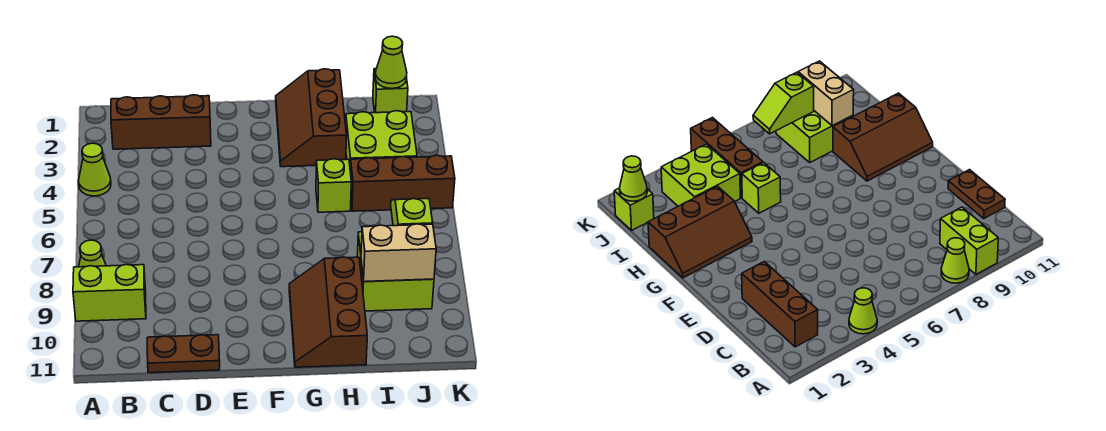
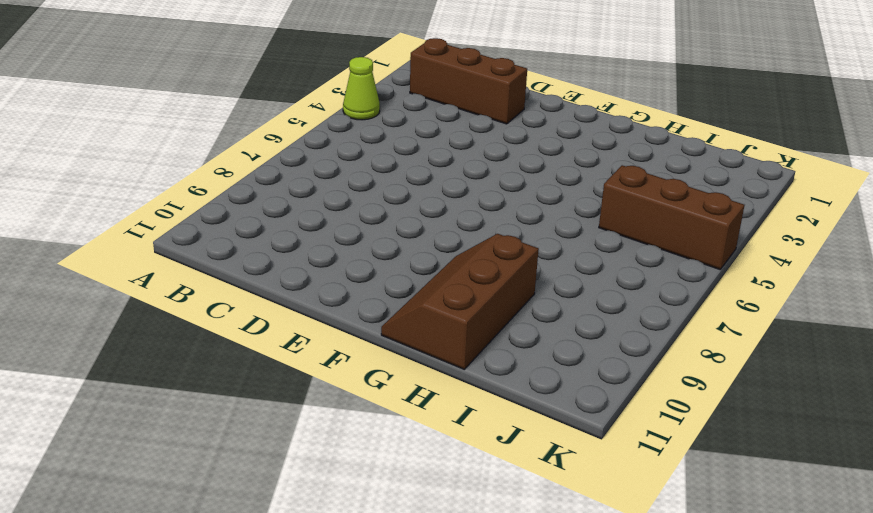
none -> lime 1x1 cone [79,240,106,267]
none -> lime 1x2 brick [73,265,146,321]
none -> brown 1x2 plate [147,335,220,373]

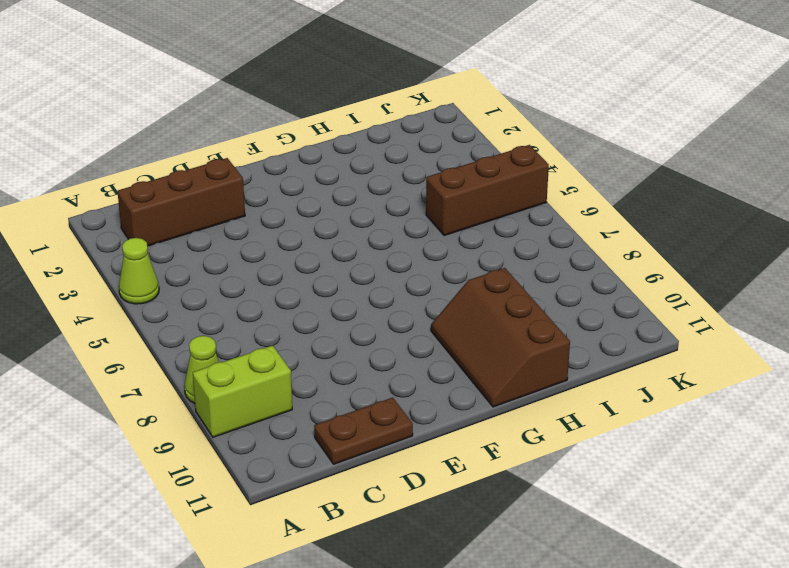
none -> brown 2x3 slope [276,69,347,167]
none -> lime 1x1 brick [316,159,351,212]
none -> lime 2x2 brick [346,111,417,166]

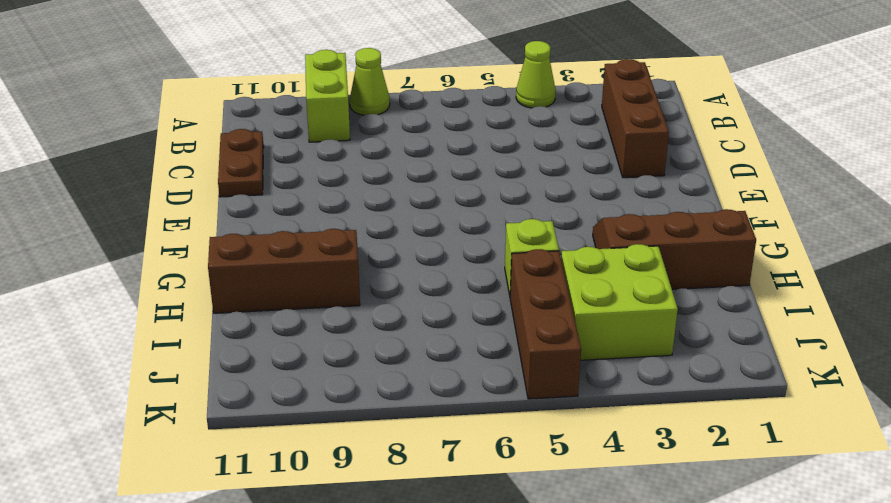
none -> lime 2x2 brick [357,232,434,311]
none -> lime 1x1 brick [373,69,408,113]
none -> tan 1x2 brick [361,224,436,282]

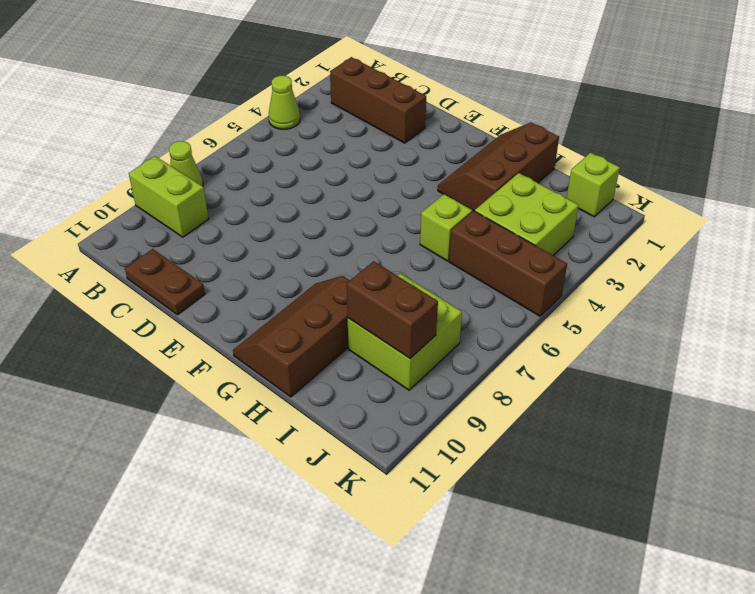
brown 1x2 brick [347,261,438,358] -> tan 1x2 brick [361,224,436,282]
none -> lime 1x1 cone [375,36,407,89]
none -> lime 1x2 slope [391,199,433,226]

